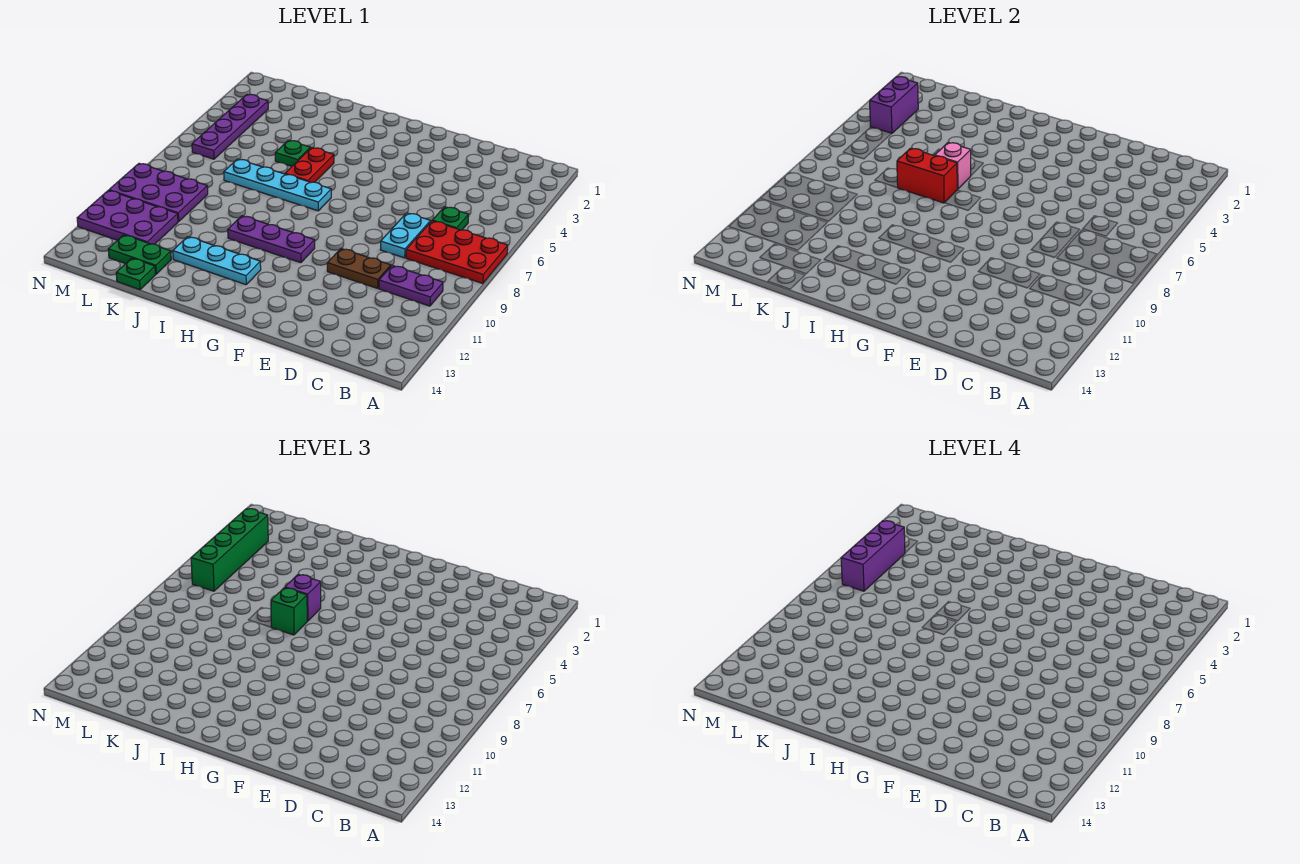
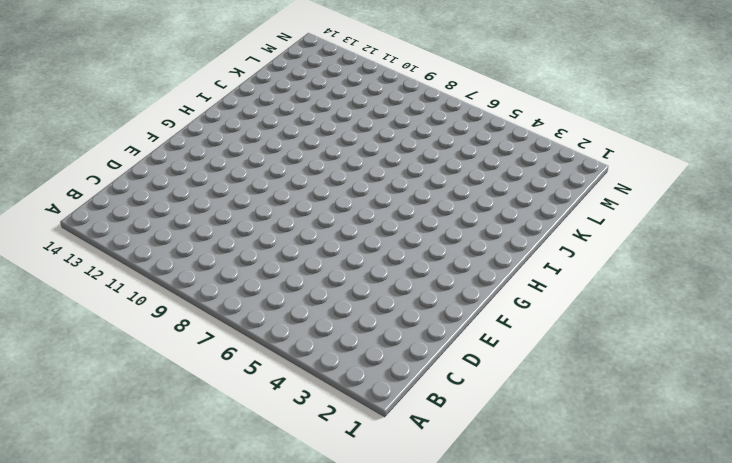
none -> red 2x3 plate [406,221,508,284]
none -> purple 1x2 plate [379,265,443,306]
none -> green 1x1 plate [432,207,469,230]

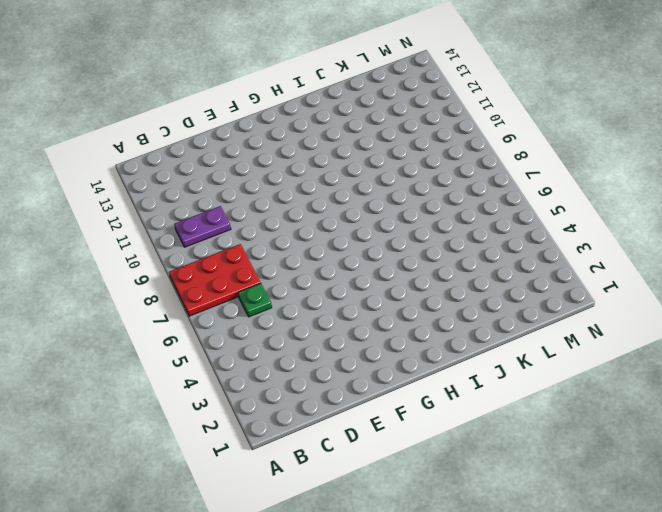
none -> cyan 1x2 plate [381,213,431,258]
none -> brown 1x2 plate [327,248,391,288]
none -> purple 1x3 plate [228,216,315,263]

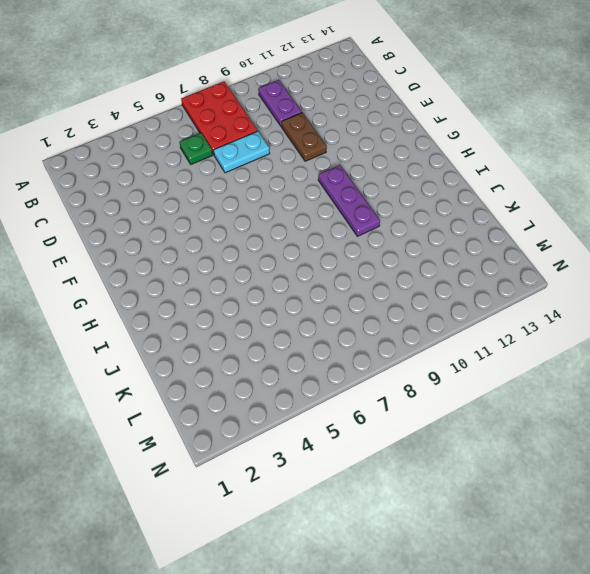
none -> cyan 1x4 plate [224,159,331,211]
none -> cyan 1x3 plate [173,237,261,285]
none -> red 1x2 plate [285,148,334,182]

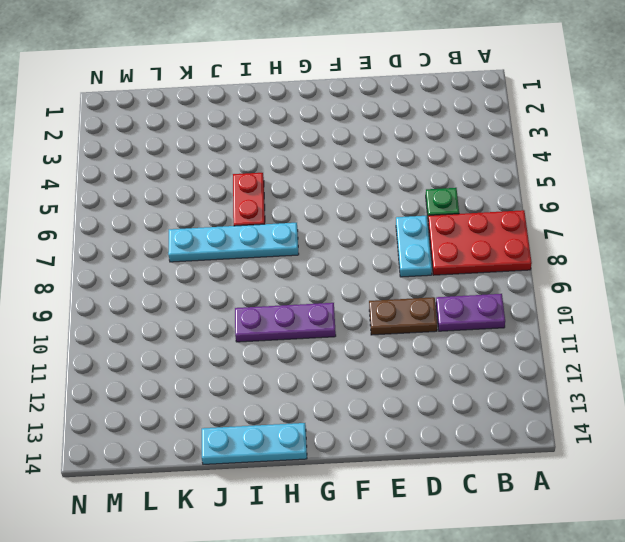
cyan 1x3 plate [202,423,307,464] -> cyan 1x3 plate moved to [173,237,261,285]
none -> green 1x1 plate [275,140,310,166]
none -> green 1x2 plate [108,235,171,274]
none -> green 1x1 plate [116,258,156,290]

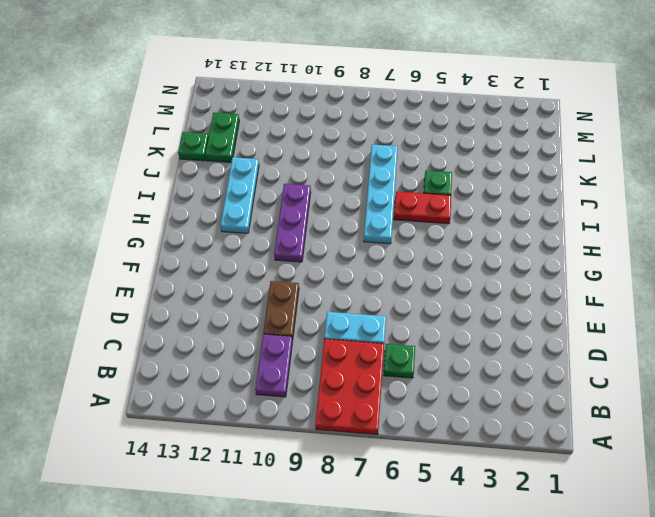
none -> purple 2x3 plate [109,163,208,222]
none -> purple 2x3 plate [77,190,178,244]
none -> purple 1x4 plate [192,95,268,159]

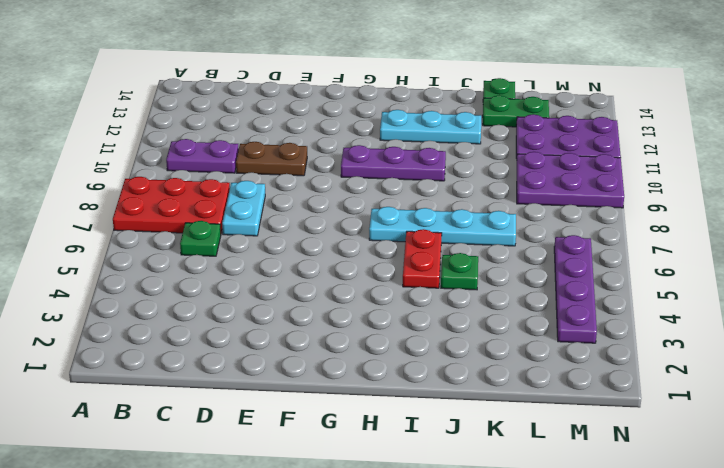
none -> pink 1x1 brick [935,142,971,189]
none -> red 1x2 brick [897,148,957,203]
none -> purple 1x2 brick [870,77,918,134]

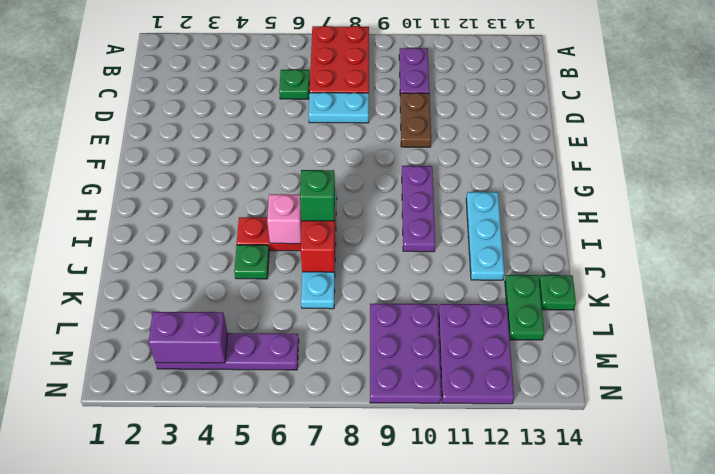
none -> purple 1x1 brick [285,574,321,621]
none -> green 1x4 brick [191,509,268,591]
none -> purple 1x3 brick [841,521,905,591]

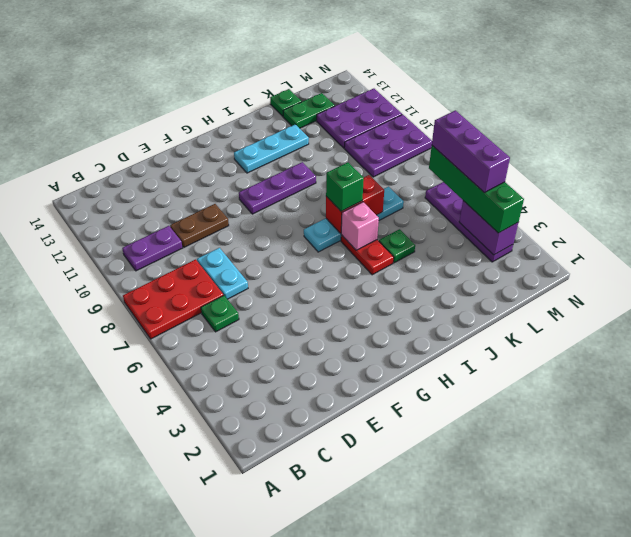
none -> purple 1x1 brick [285,574,321,621]

